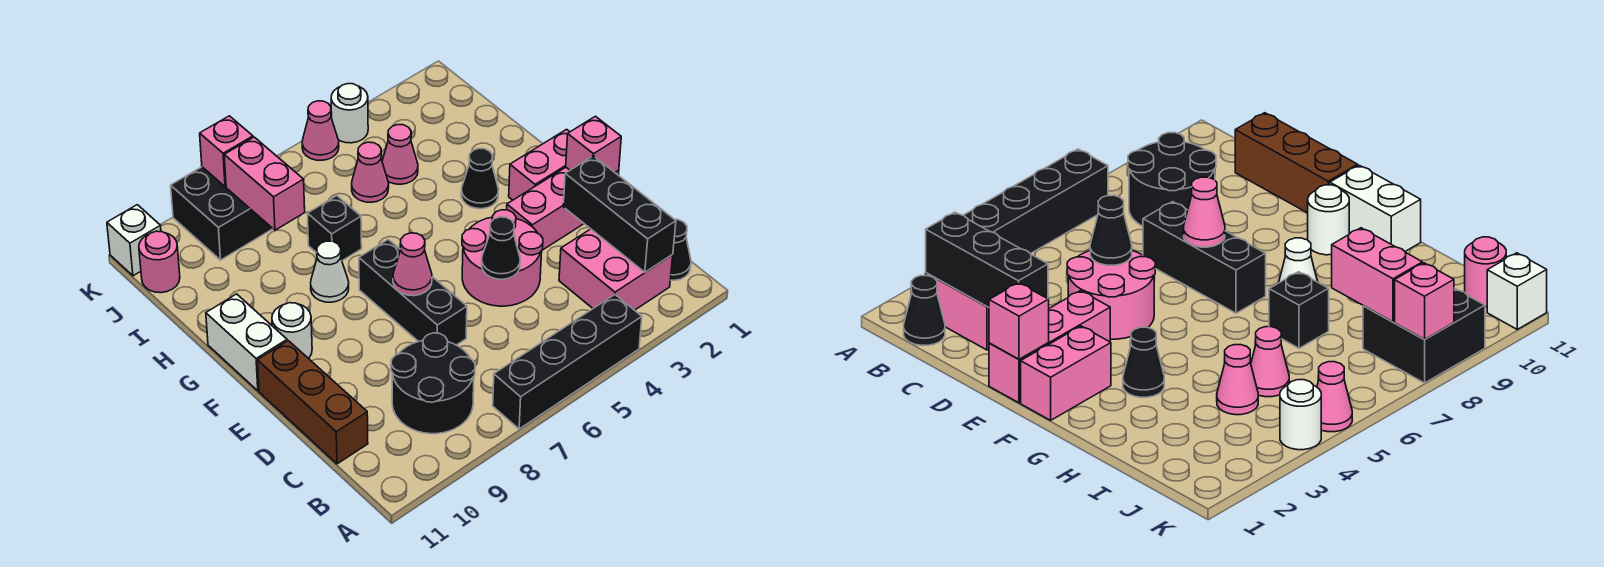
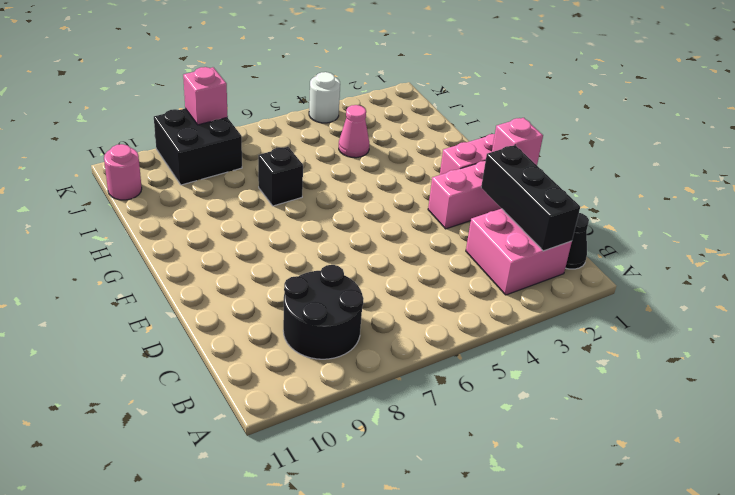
none -> black 1x4 brick [493,295,642,429]
none -> brown 1x3 brick [257,341,368,464]
none -> pink 2x2 round brick [462,210,543,306]

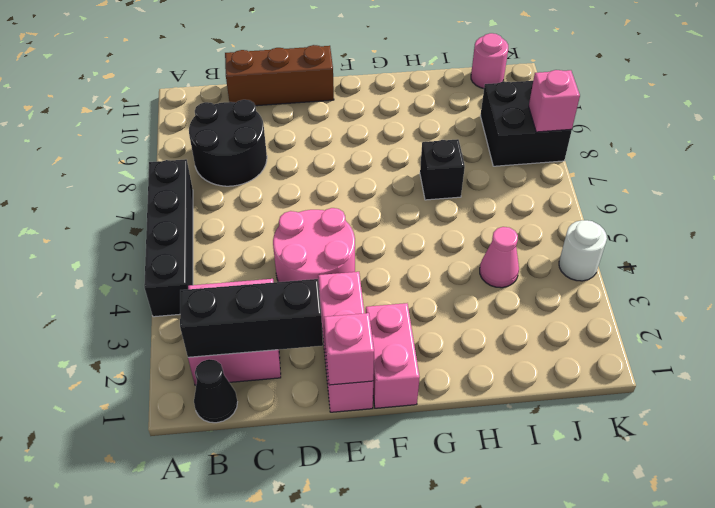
none -> black 1x3 brick [359,239,467,345]
none -> white 1x1 round brick [272,303,312,358]
none -> white 1x2 brick [206,294,287,391]

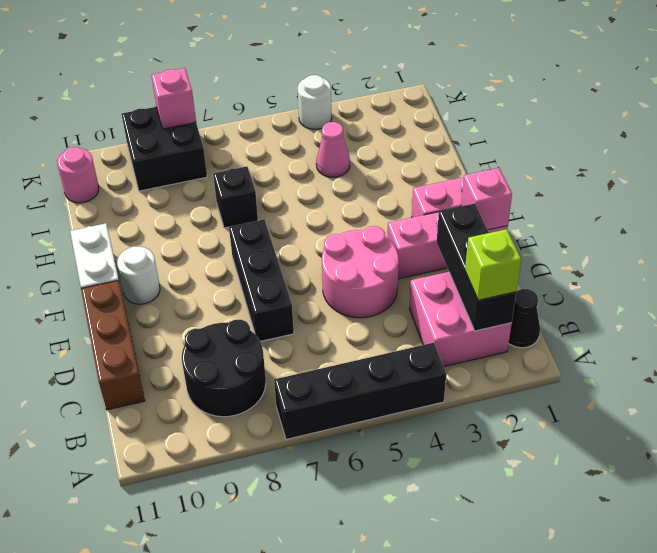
lime 1x1 brick [465,229,521,300] -> none
none -> black 1x1 cone [461,149,498,209]
none -> white 1x1 cone [311,241,349,302]
none -> pink 1x1 cone [352,142,389,202]

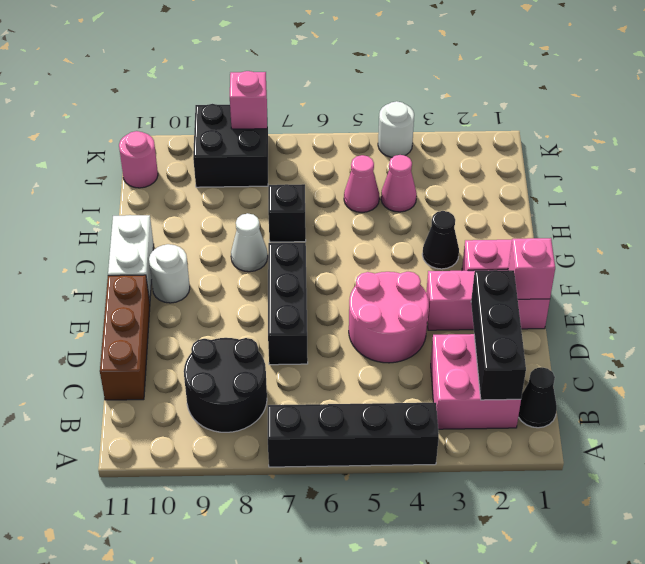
none -> pink 1x1 cone [302,101,339,160]
none -> white 1x1 brick [107,205,161,276]
none -> black 1x1 cone [482,217,520,279]

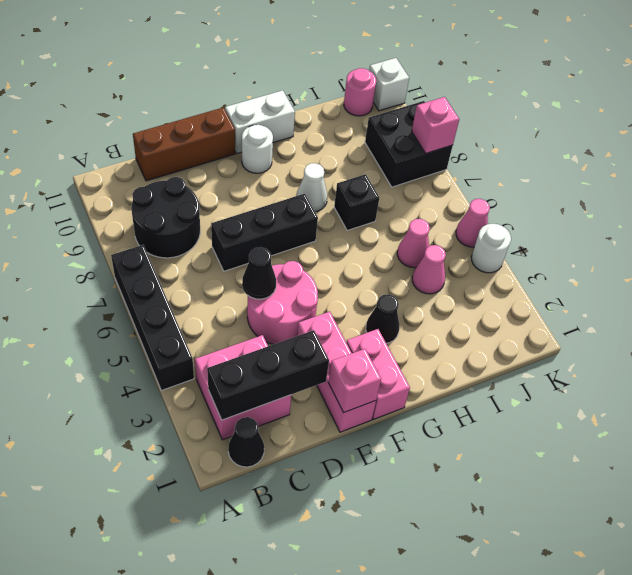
none -> pink 1x1 cone [393,233,432,296]
none -> pink 1x2 brick [224,137,305,230]

